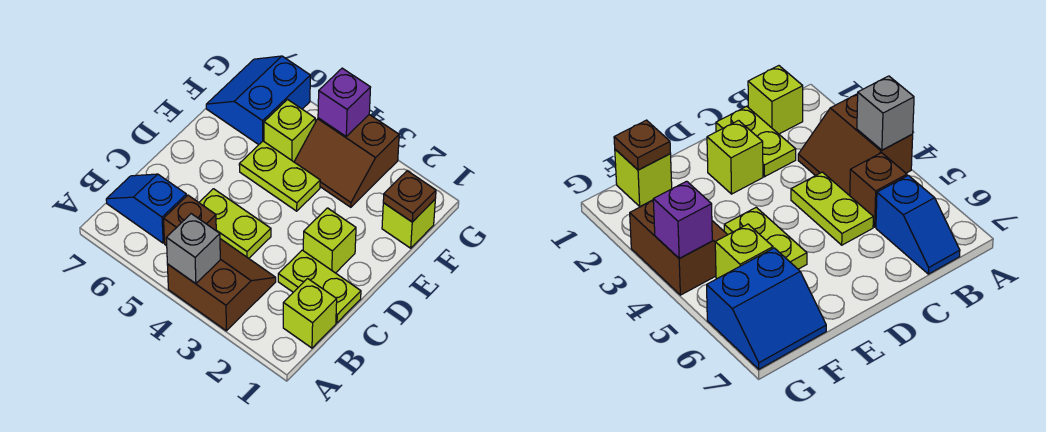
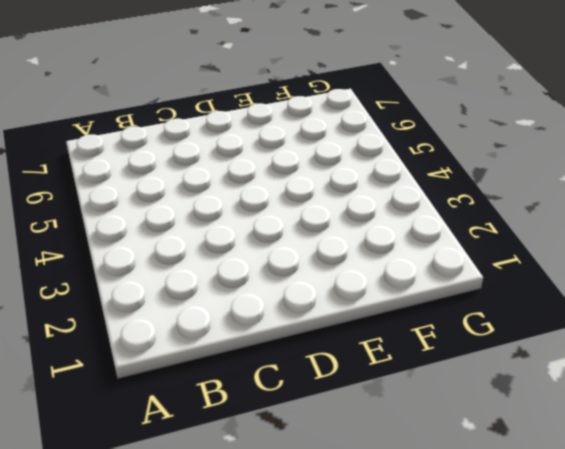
none -> brown 2x2 slope [167,239,276,331]
none -> lime 1x1 brick [283,279,337,348]
none -> brown 1x1 brick [164,195,216,246]

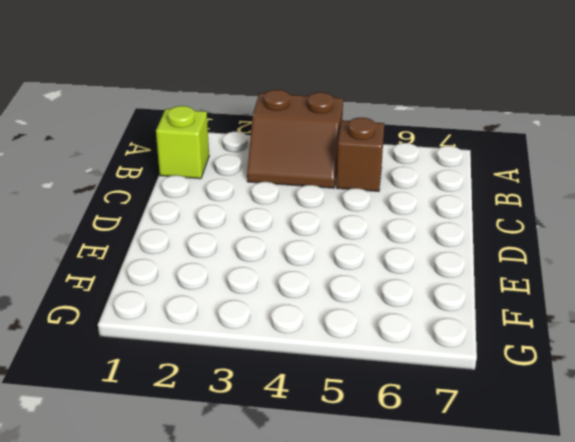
none -> blue 1x2 slope [106,174,186,243]
none -> lime 1x2 plate [278,250,361,323]
none -> lime 1x2 plate [199,189,271,258]

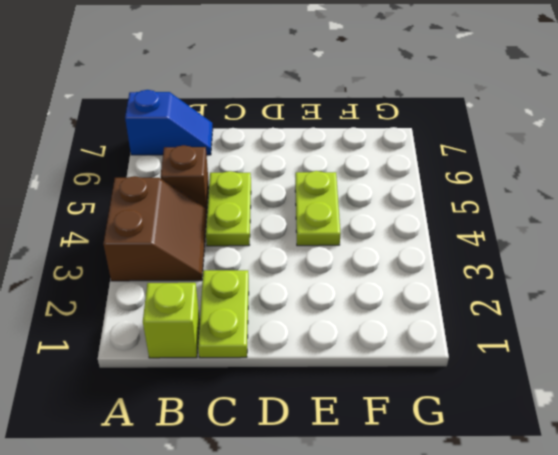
blue 1x2 slope [125,90,213,155] -> blue 1x2 slope turned to [106,174,186,243]
none -> lime 1x1 brick [303,208,356,273]
none -> lime 1x1 brick [382,200,435,248]
none -> brown 2x2 slope [294,115,399,207]

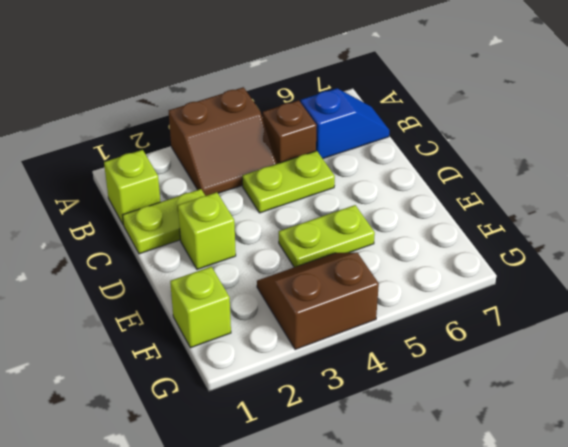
none -> lime 1x1 brick [264,100,315,162]
none -> blue 2x2 slope [206,56,310,145]
none -> grey 1x1 brick [166,214,220,284]

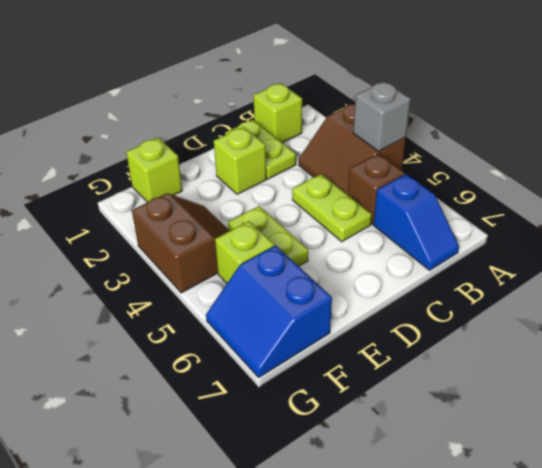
blue 2x2 slope [206,245,332,377] -> blue 2x2 slope turned to [206,56,310,145]
none -> brown 1x1 plate [383,171,436,222]
none -> purple 1x1 brick [318,68,371,136]

